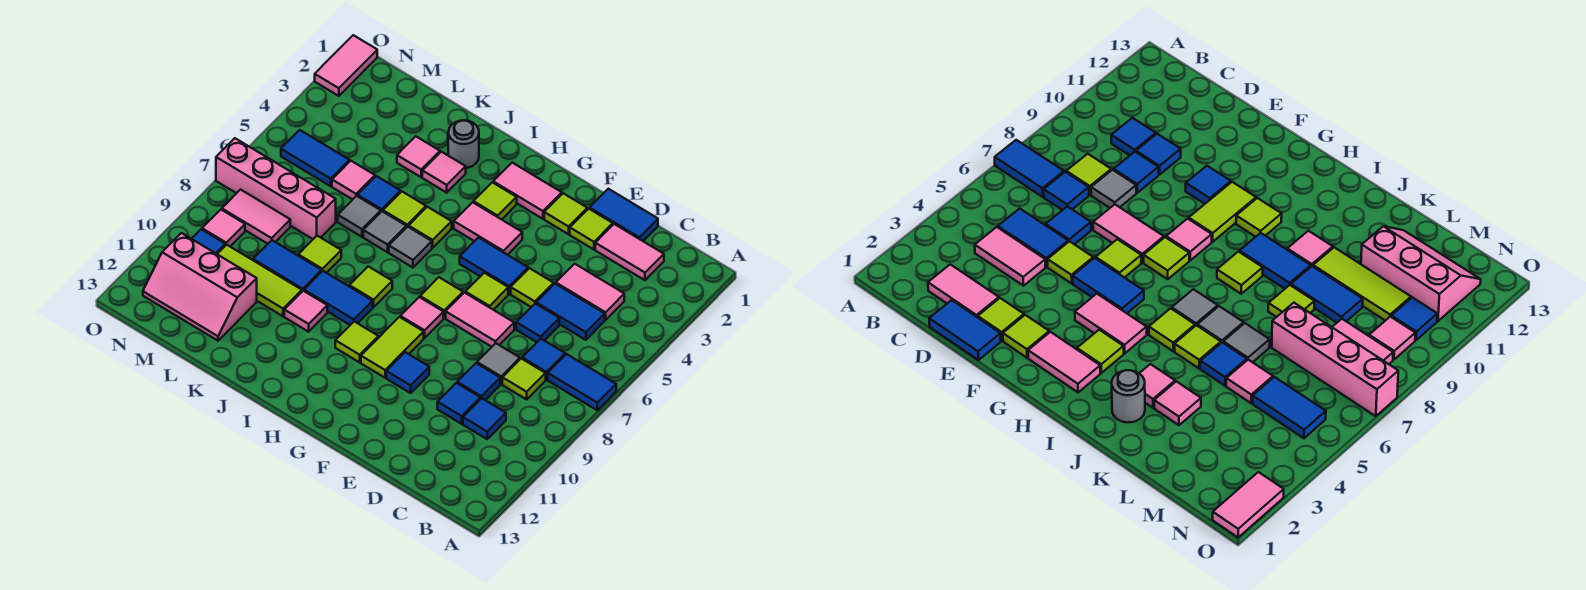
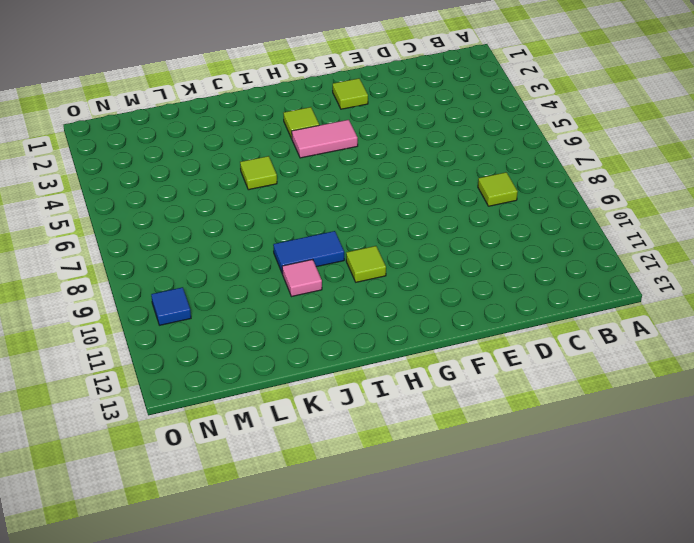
none -> blue 1x2 tile [548,354,616,410]
none -> pink 1x2 tile [595,224,664,280]
none -> pink 1x2 tile [556,264,624,320]
none -> blue 1x2 tile [536,284,605,340]

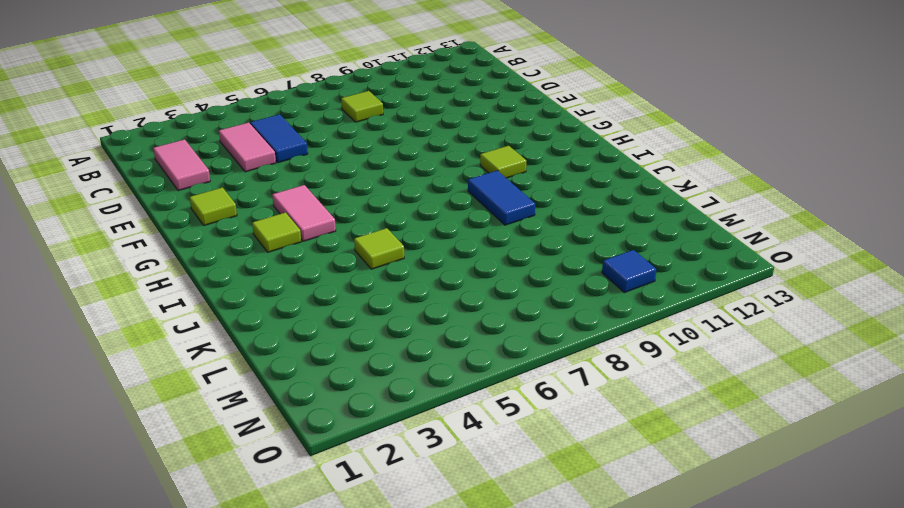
none -> blue 1x2 tile [548,354,616,410]
none -> blue 1x1 tile [522,339,565,380]
none -> blue 1x1 tile [463,398,506,439]
none -> blue 1x2 tile [590,189,658,241]

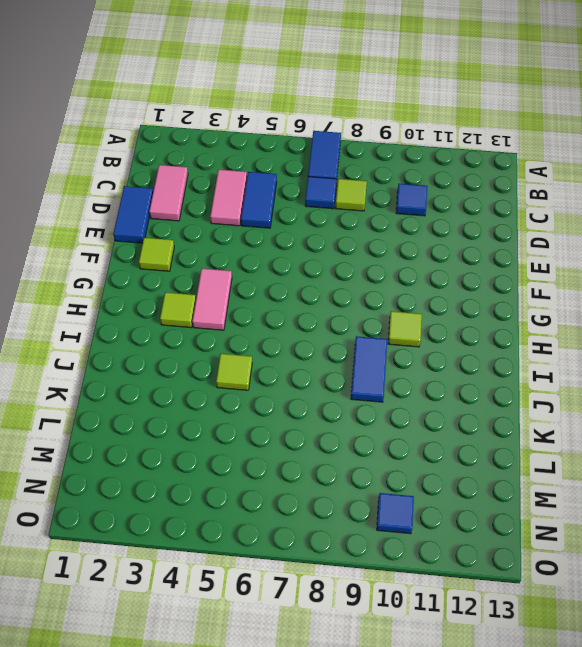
none -> blue 1x1 tile [516,303,559,342]
none -> grey 1x1 tile [477,343,520,384]
none -> blue 1x1 tile [457,363,500,400]
none -> blue 1x1 tile [437,383,481,424]

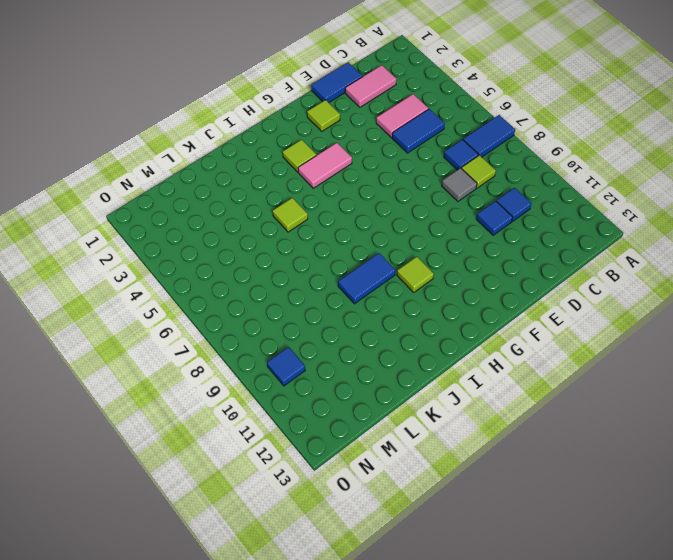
none -> blue 1x1 tile [516,303,559,342]
none -> blue 1x1 tile [457,363,500,400]
none -> lime 1x1 tile [570,209,613,250]
none -> lime 1x1 tile [511,268,554,307]

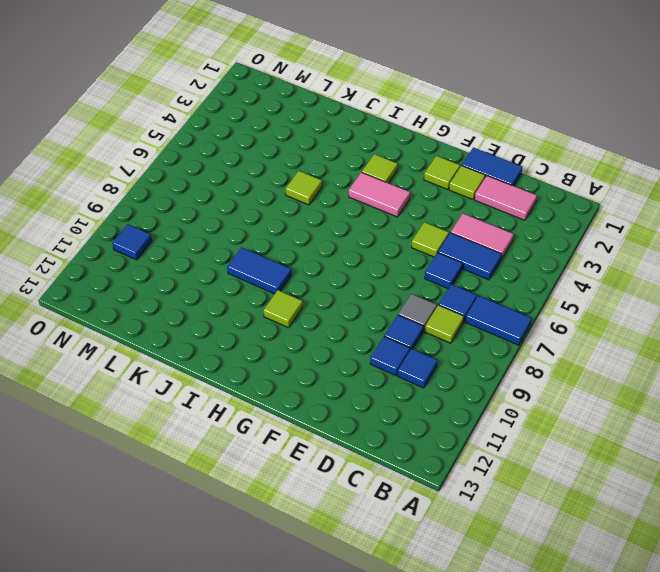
none -> pink 1x2 tile [446,293,514,347]
none -> blue 1x2 tile [460,238,528,294]
none -> lime 1x1 tile [465,273,508,310]
none -> blue 1x1 tile [386,352,429,393]

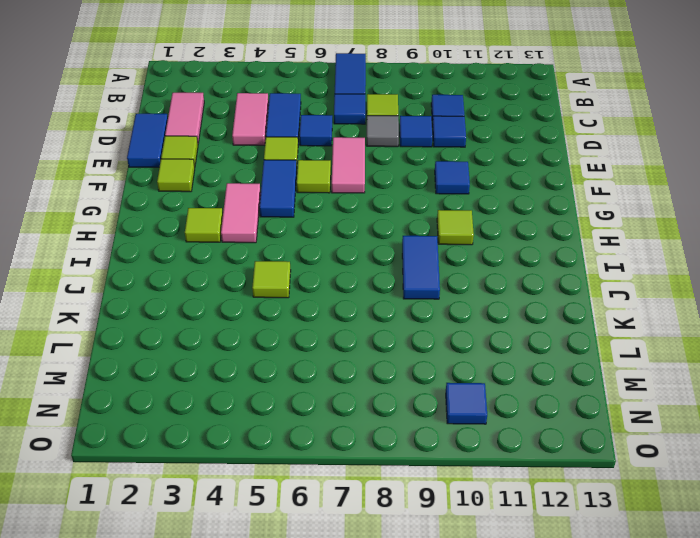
none -> pink 1x2 tile [493,163,562,219]
none -> lime 1x1 tile [420,277,463,318]
none -> pink 1x1 tile [400,297,443,338]
none -> lime 1x2 tile [361,317,424,378]

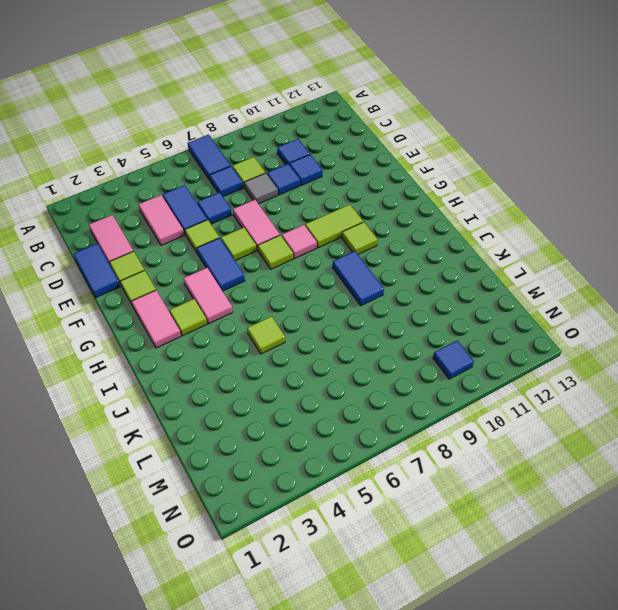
none -> blue 1x1 tile [386,352,429,393]
none -> lime 1x1 tile [409,207,452,248]
none -> grey 1x1 tile [389,227,432,268]
none -> lime 1x1 tile [349,266,392,307]

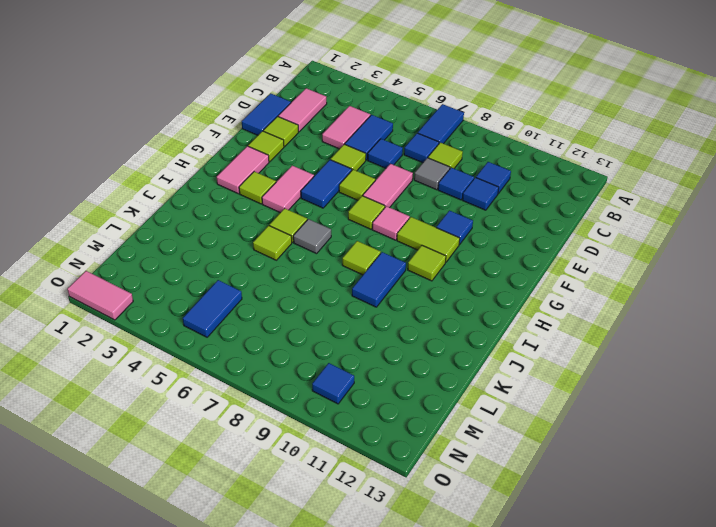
none -> grey 1x1 round brick [448,120,479,168]
none -> pink 1x1 tile [422,152,466,193]
none -> grey 1x1 tile [363,211,406,252]
none -> pink 1x1 tile [284,291,327,332]

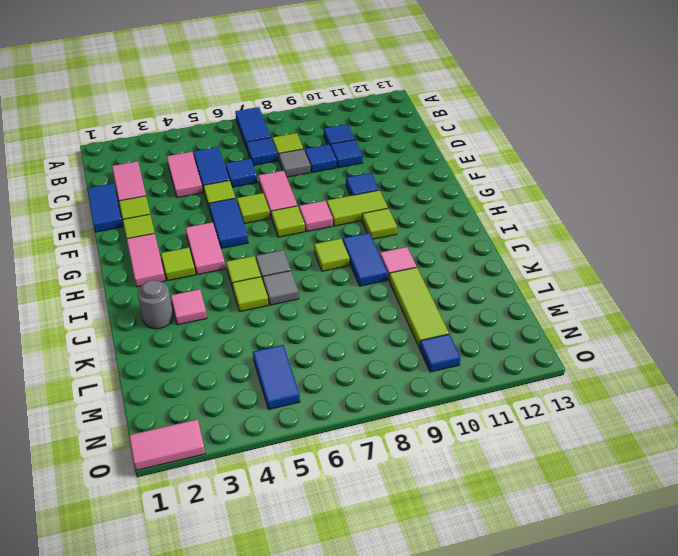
none -> pink 1x1 tile [397,136,440,177]
none -> blue 1x1 tile [358,176,401,212]
none -> grey 1x1 tile [338,196,381,237]
none -> lime 1x1 tile [298,236,341,273]

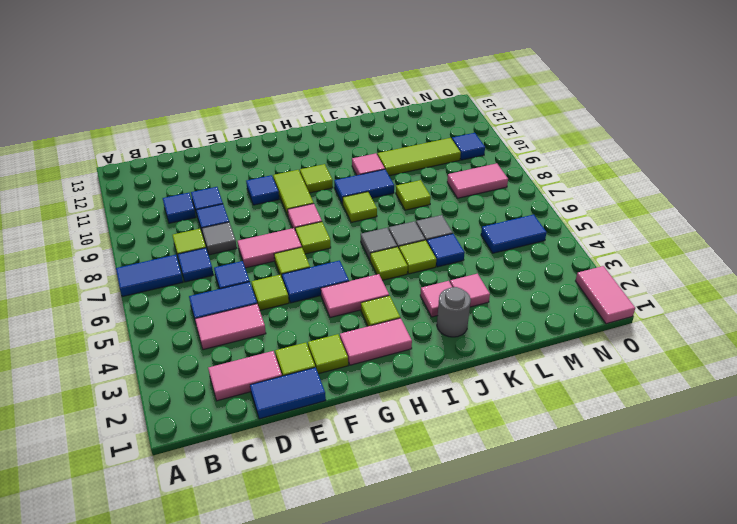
none -> blue 1x2 tile [253,240,322,291]
none -> pink 1x1 tile [332,161,375,200]
none -> pink 1x4 brick [216,138,336,239]
none -> pink 2x3 slope [143,233,257,341]

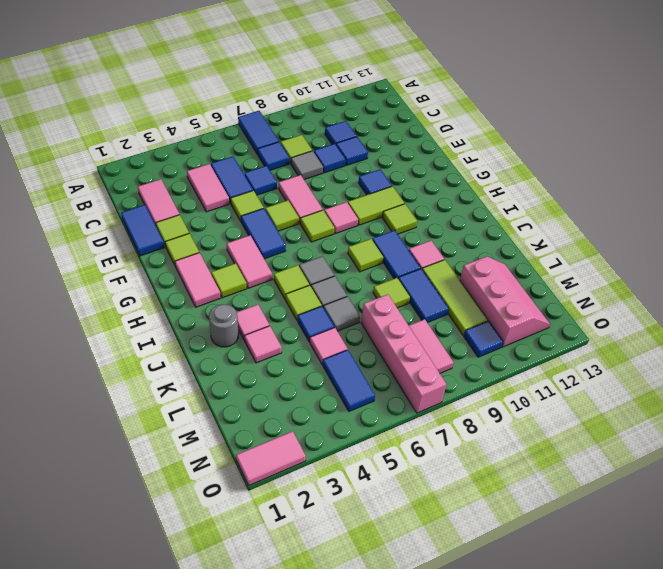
none -> pink 1x1 tile [202,210,245,246]

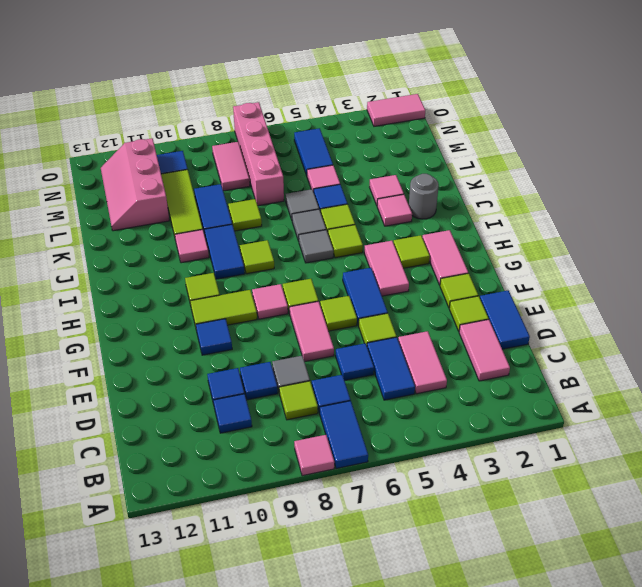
pink 1x1 tile [294,435,334,476] -> pink 1x1 tile moved to [202,210,245,246]

